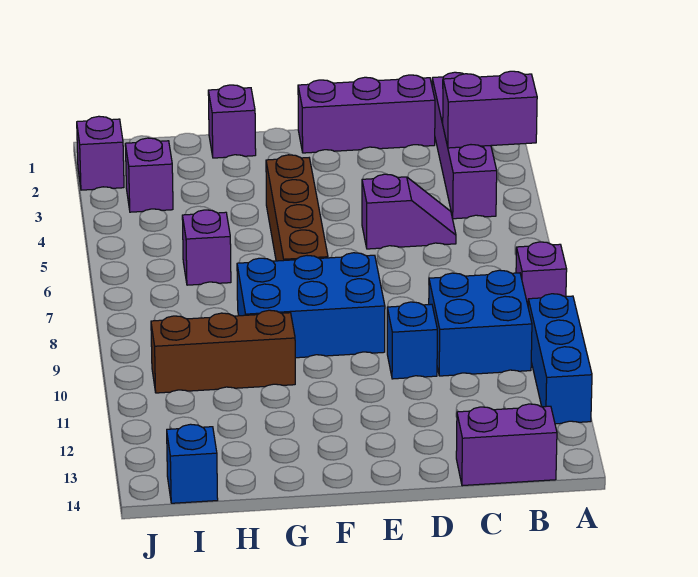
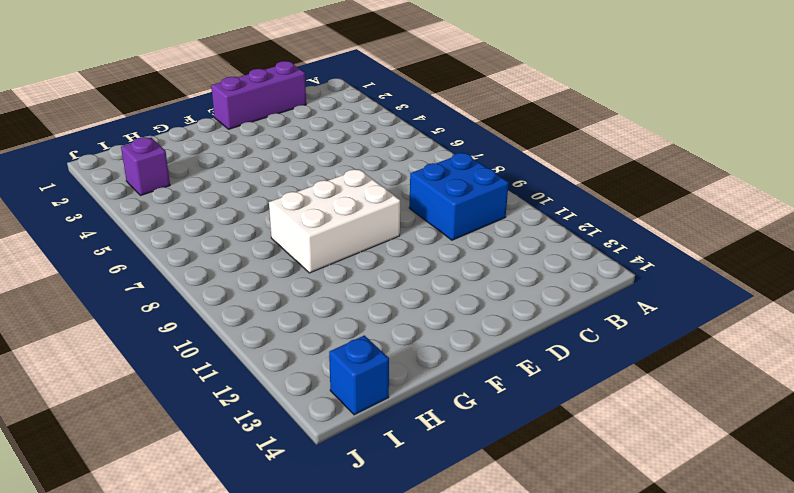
white 2x3 brick [269,169,400,273] -> blue 2x3 brick [237,253,385,358]
none -> purple 1x1 brick [516,242,567,304]
none -> blue 1x3 brick [528,294,592,424]
none -> purple 1x4 brick [432,72,497,219]

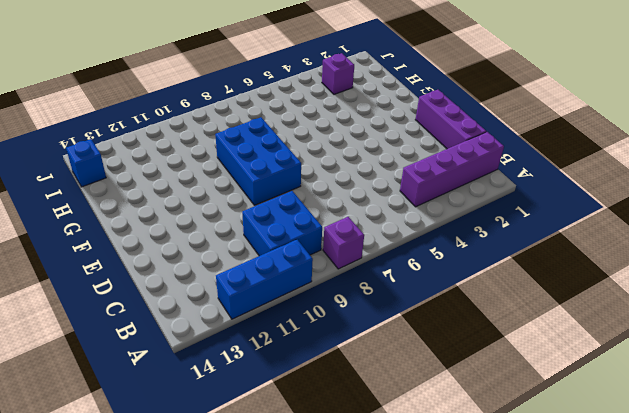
none -> purple 1x2 brick [456,404,557,486]
none -> purple 1x2 slope [362,174,456,249]
none -> blue 1x1 brick [387,302,437,379]

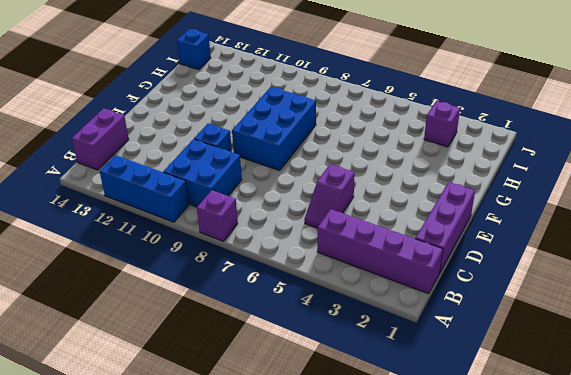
none -> brown 1x4 brick [266,155,328,261]
none -> purple 1x1 brick [208,85,256,158]
none -> brown 1x3 brick [151,310,295,393]

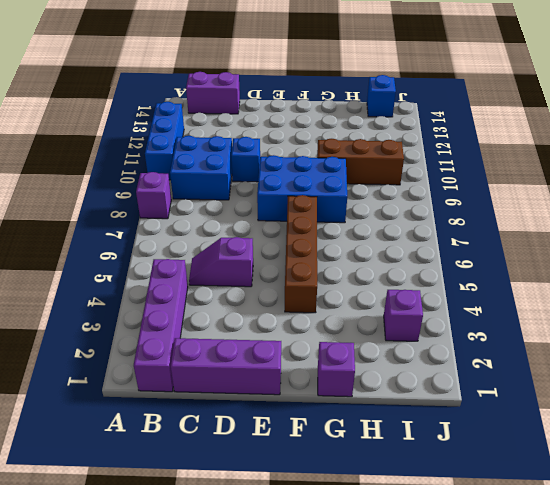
none -> purple 1x1 brick [182,210,231,285]
none -> purple 1x1 brick [77,116,124,190]
none -> purple 1x2 brick [443,71,537,148]

